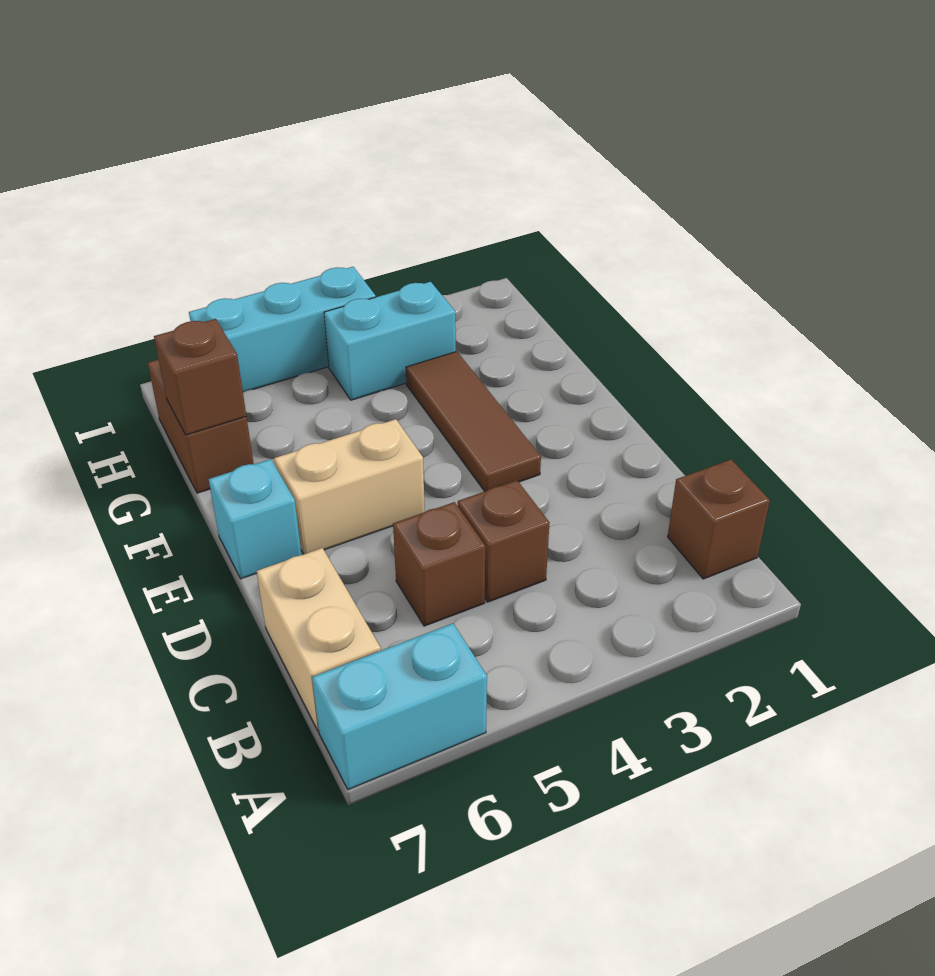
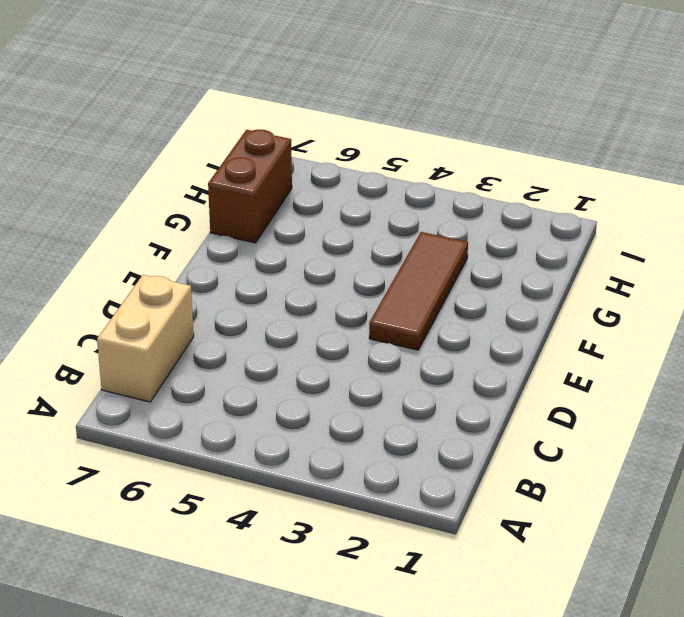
none -> cyan 1x2 brick [312,624,487,790]
none -> brown 1x1 brick [668,460,770,579]
none -> brown 1x1 brick [458,480,549,602]

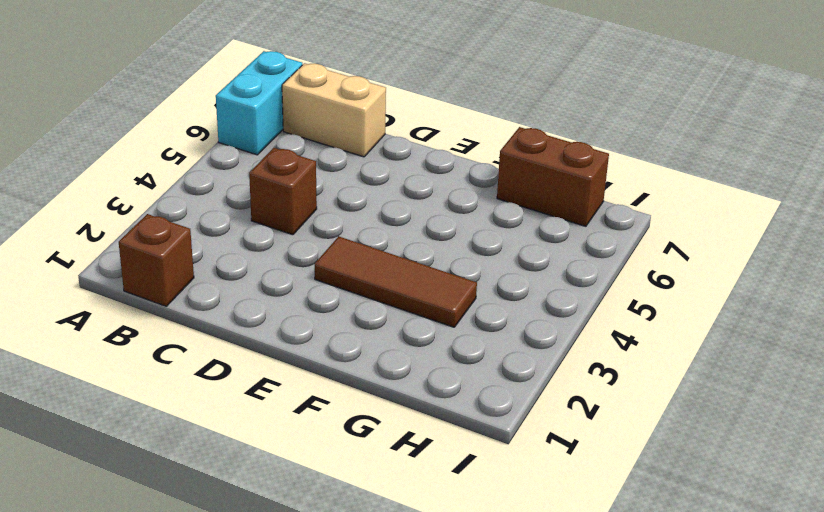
none -> brown 1x1 brick [393,502,485,626]
none -> tan 1x2 brick [274,419,425,554]
none -> cyan 1x1 brick [209,459,302,579]

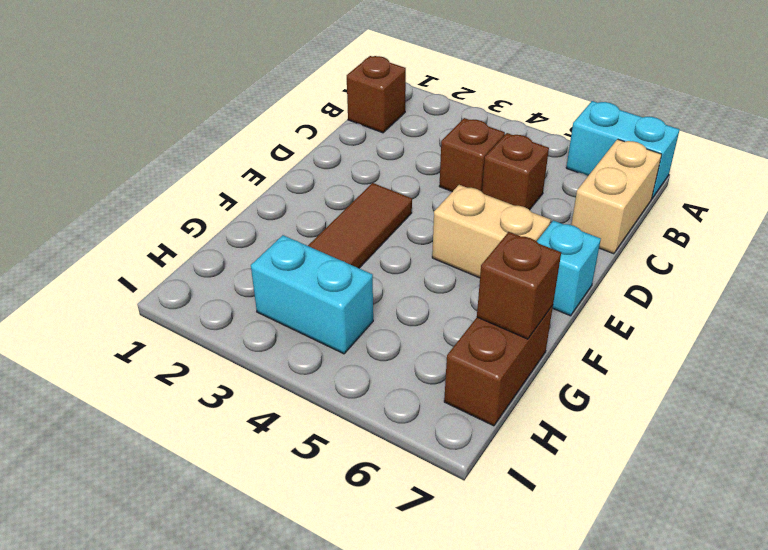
none -> cyan 1x3 brick [189,267,376,392]

